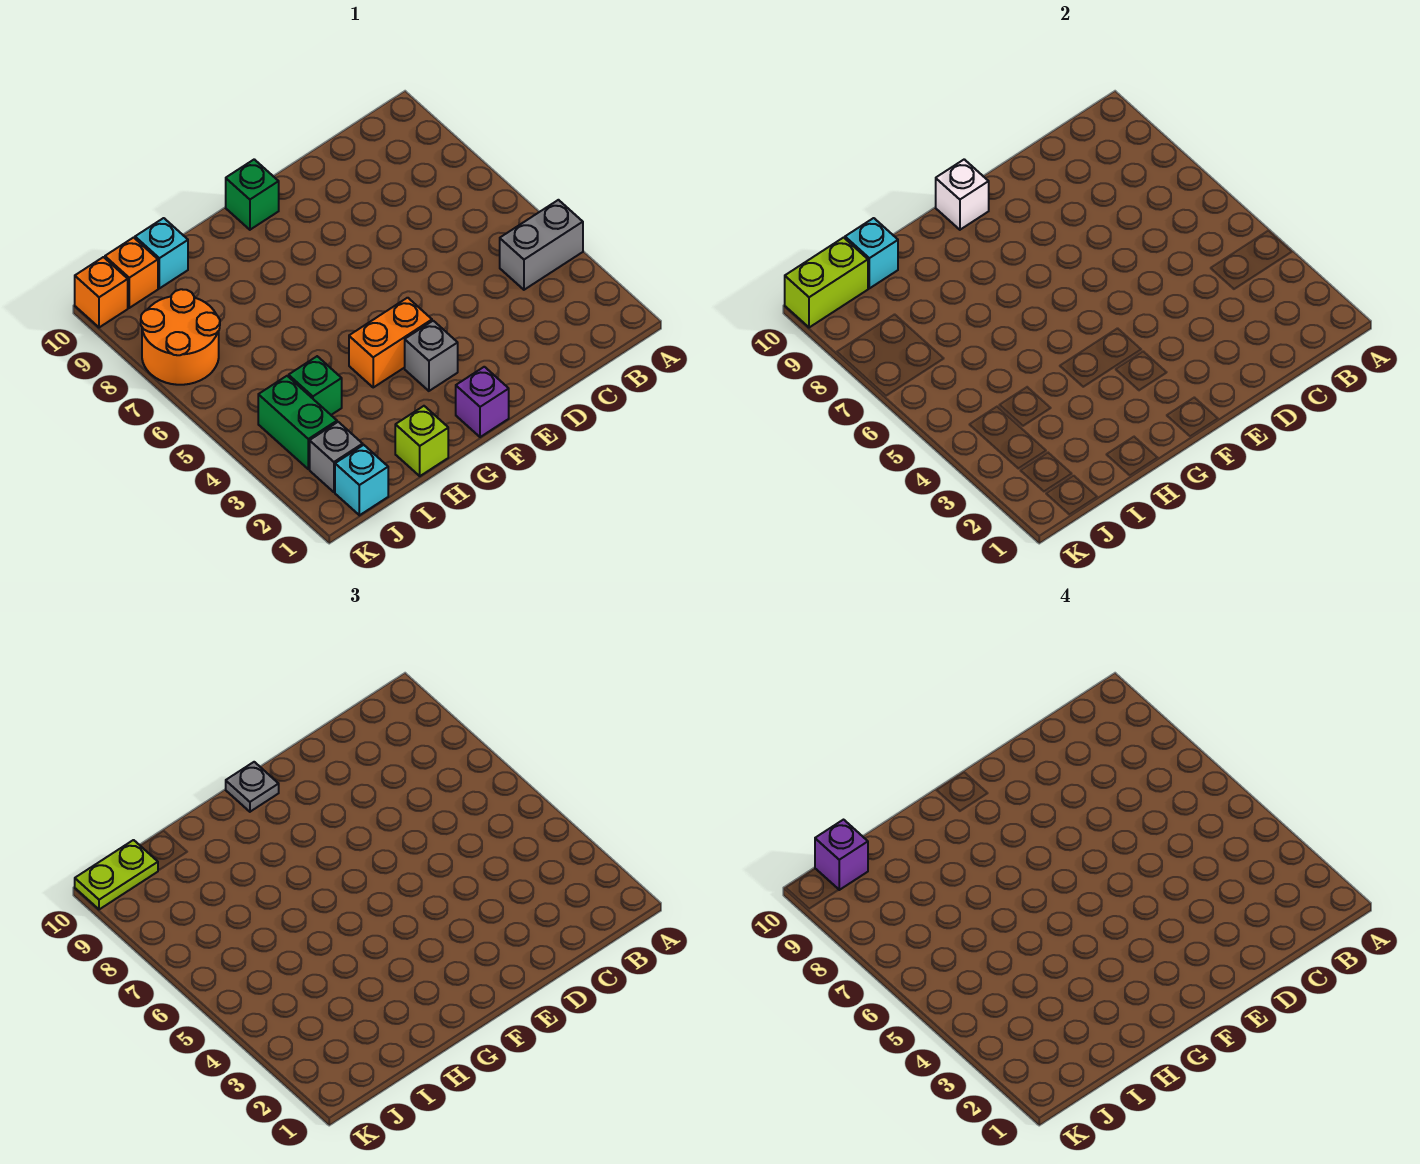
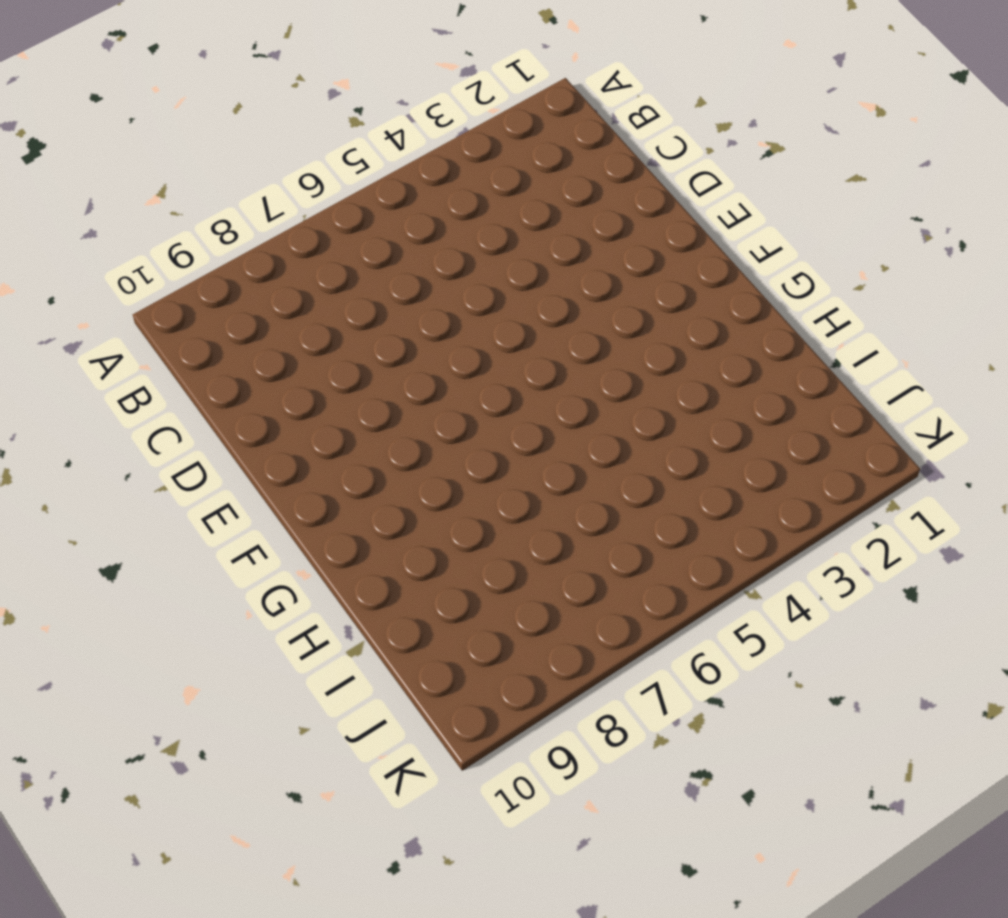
none -> grey 1x2 brick [500,200,583,290]
none -> purple 1x1 brick [456,367,509,437]
none -> grey 1x1 brick [405,321,458,391]

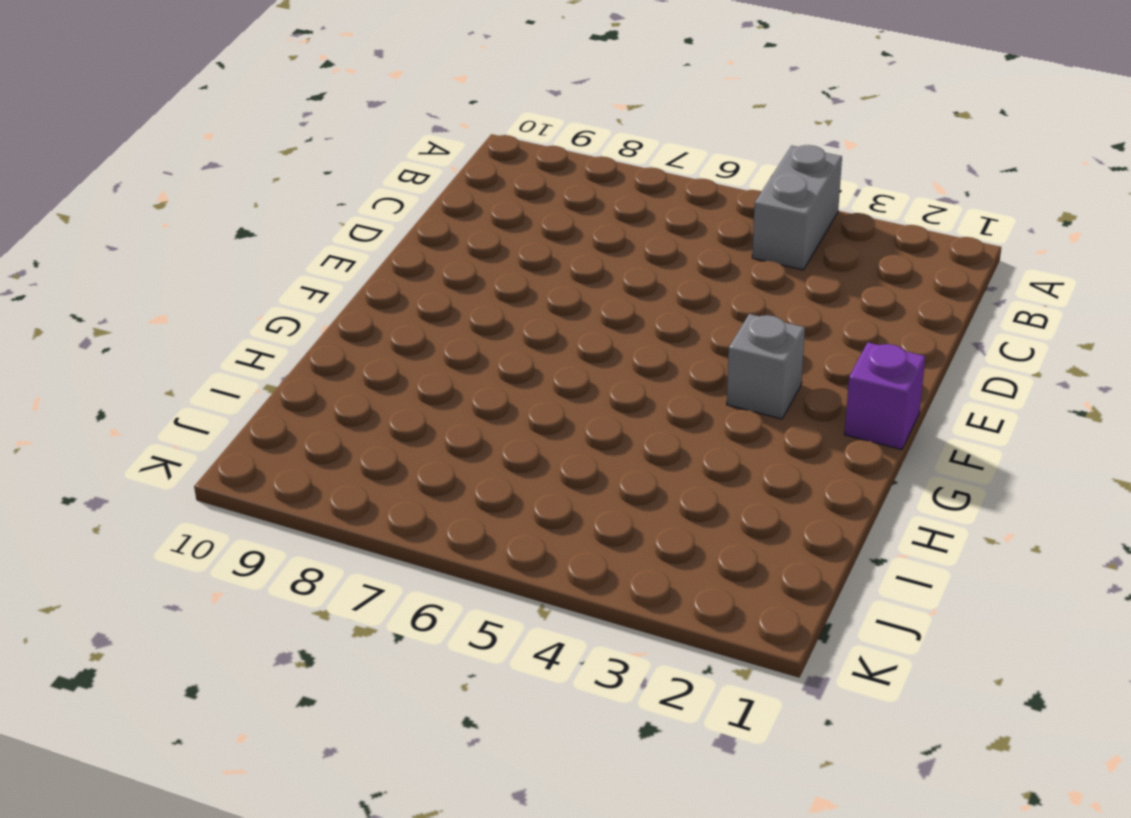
none -> orange 1x2 brick [349,298,432,387]
none -> green 1x1 brick [226,159,279,230]
none -> lime 1x1 brick [395,406,448,476]

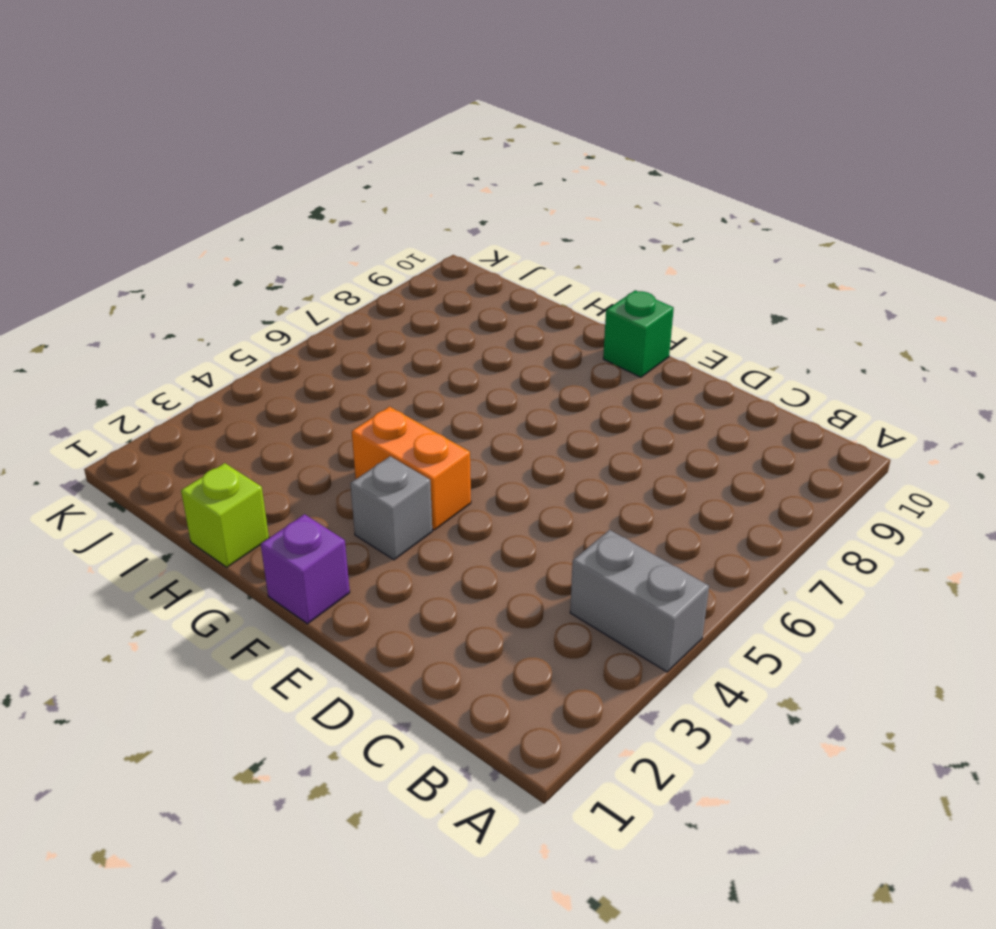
none -> green 1x1 brick [289,356,342,415]
none -> cyan 1x1 brick [135,218,188,288]
none -> cyan 1x1 brick [335,445,388,515]

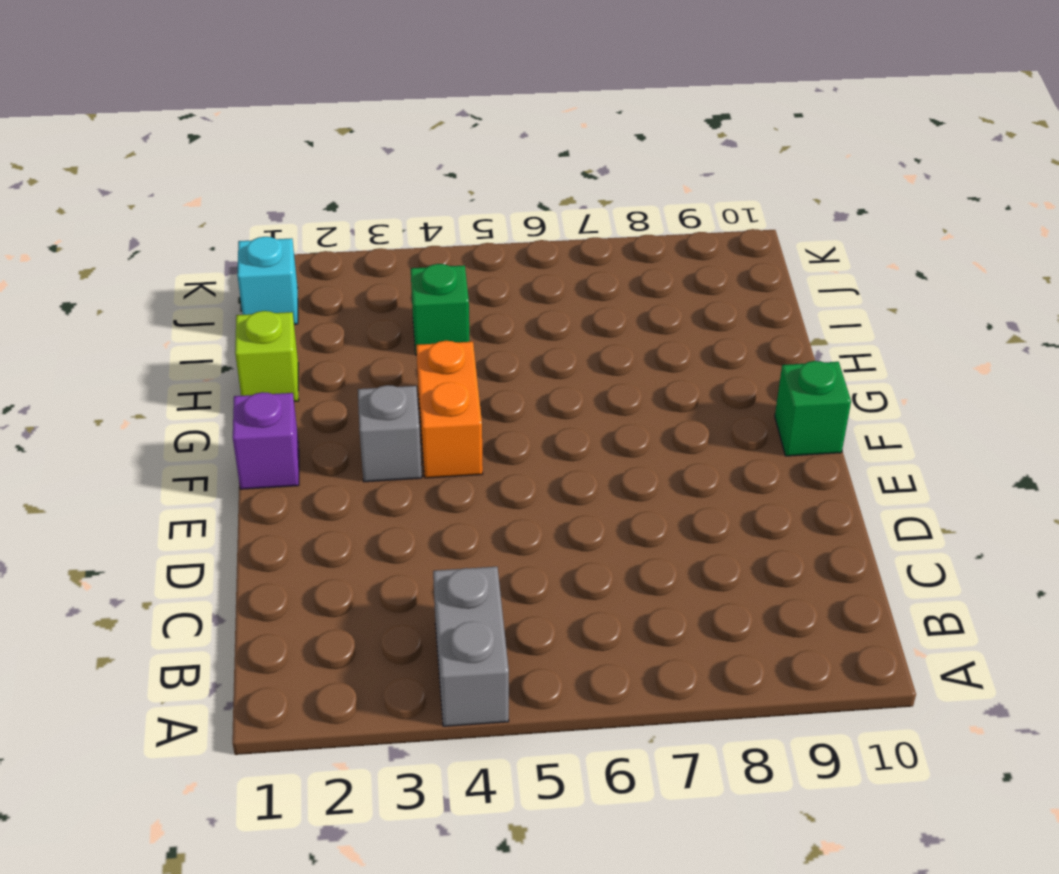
none -> cyan 1x1 brick [135,218,188,288]
none -> grey 1x1 brick [310,422,363,492]
none -> green 1x2 brick [258,376,337,469]

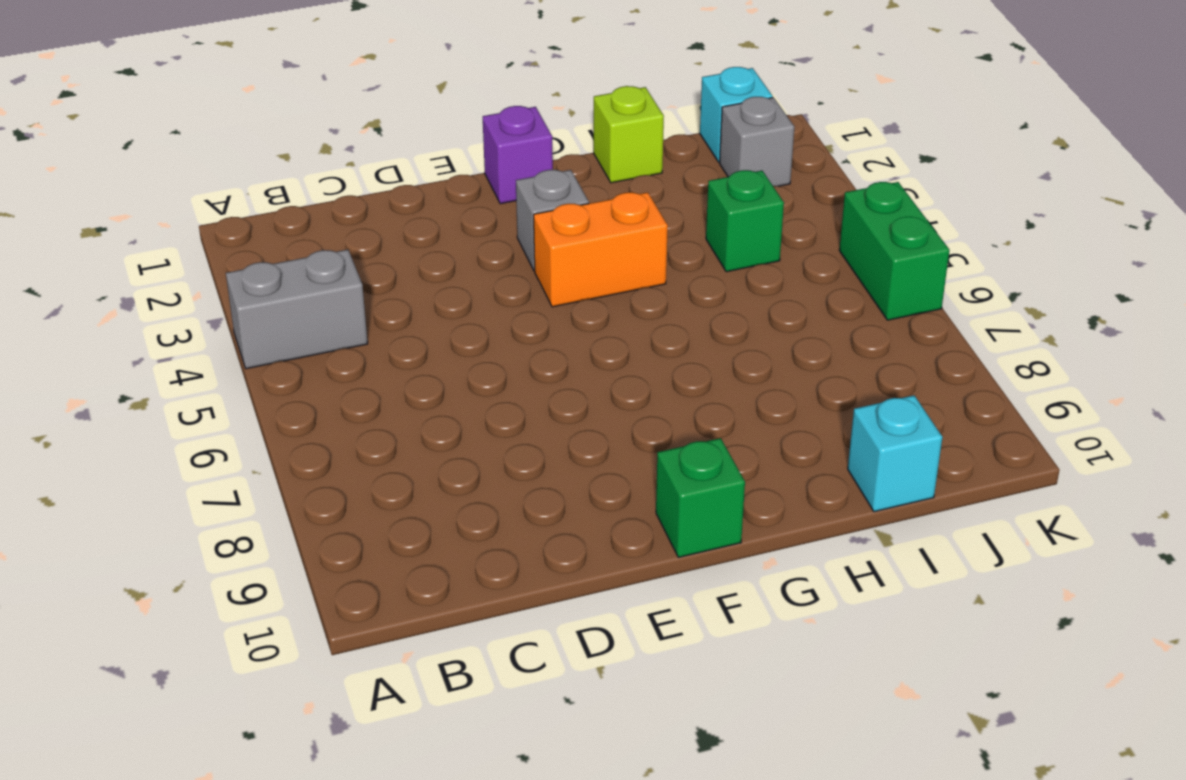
green 1x2 brick [839,182,949,320] -> green 1x2 brick moved to [258,376,337,469]
none -> orange 2x2 round brick [141,289,220,385]
none -> orange 1x1 brick [105,238,158,308]
none -> orange 1x1 brick [75,257,128,328]

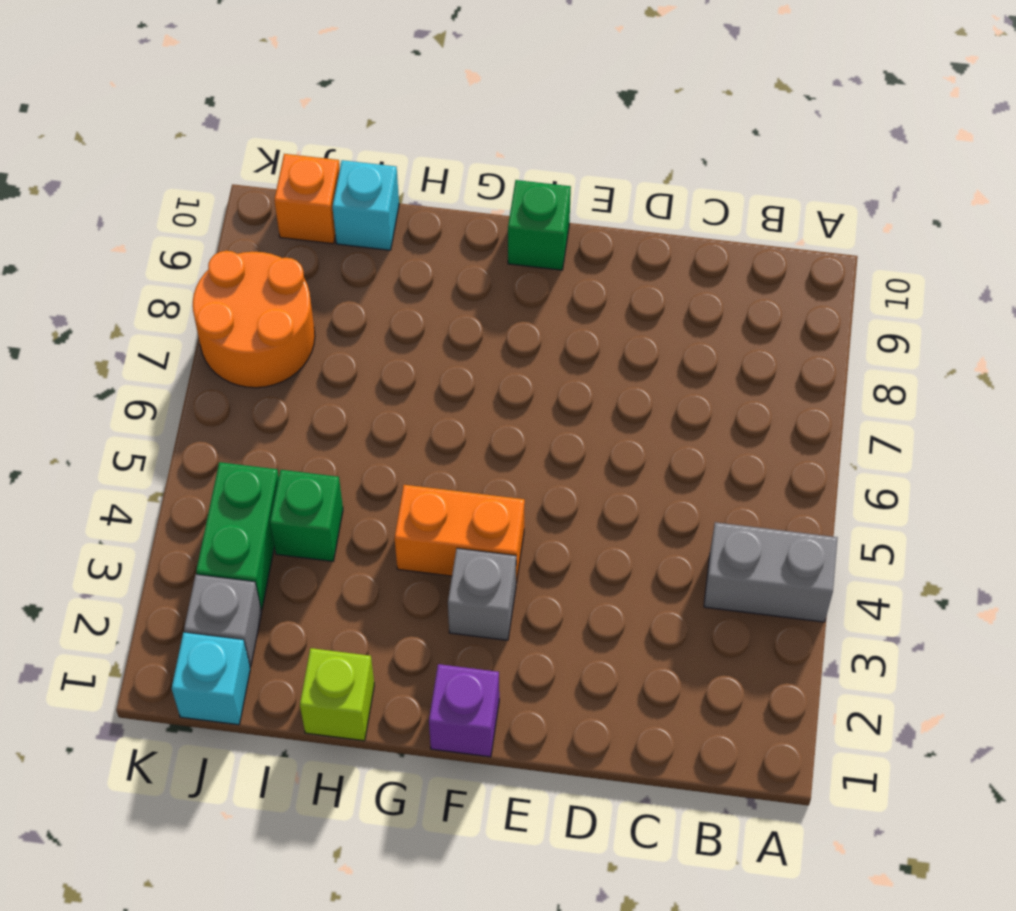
none -> orange 1x1 brick [75,257,128,328]
none -> white 1x1 brick [936,159,989,230]
none -> cyan 1x1 brick [845,218,898,288]

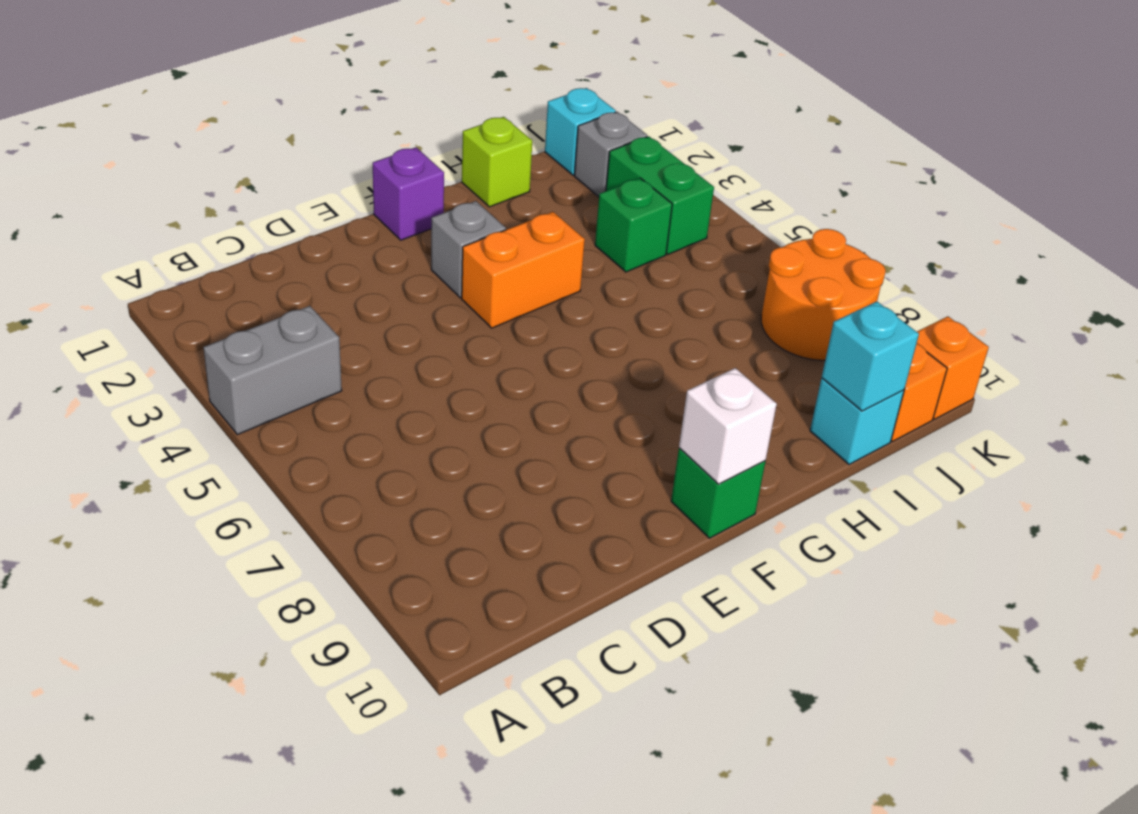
none -> lime 1x2 brick [785,238,868,328]
none -> grey 1x1 plate [226,762,279,812]
none -> lime 1x2 plate [75,840,158,910]

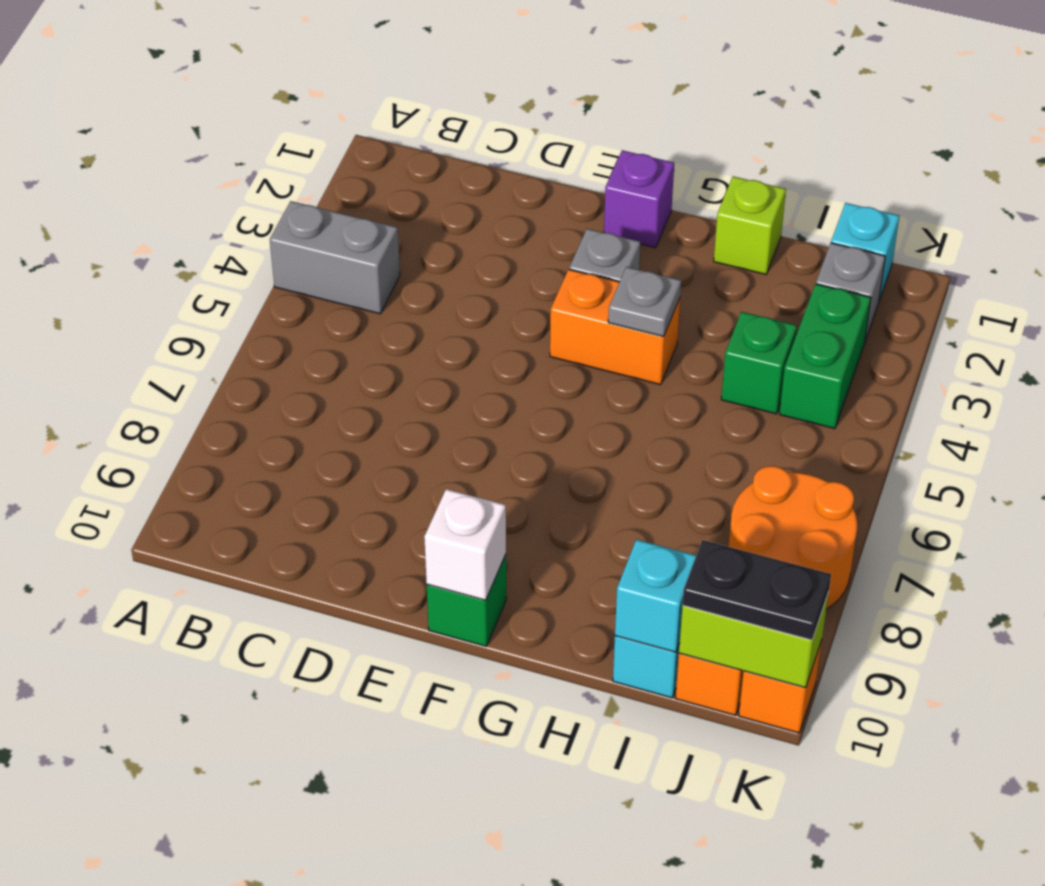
grey 1x1 plate [608,267,681,337] -> grey 1x1 plate moved to [226,762,279,812]
black 1x2 plate [683,540,831,640] -> lime 1x2 plate [75,840,158,910]
none -> purple 1x1 brick [815,820,868,890]

